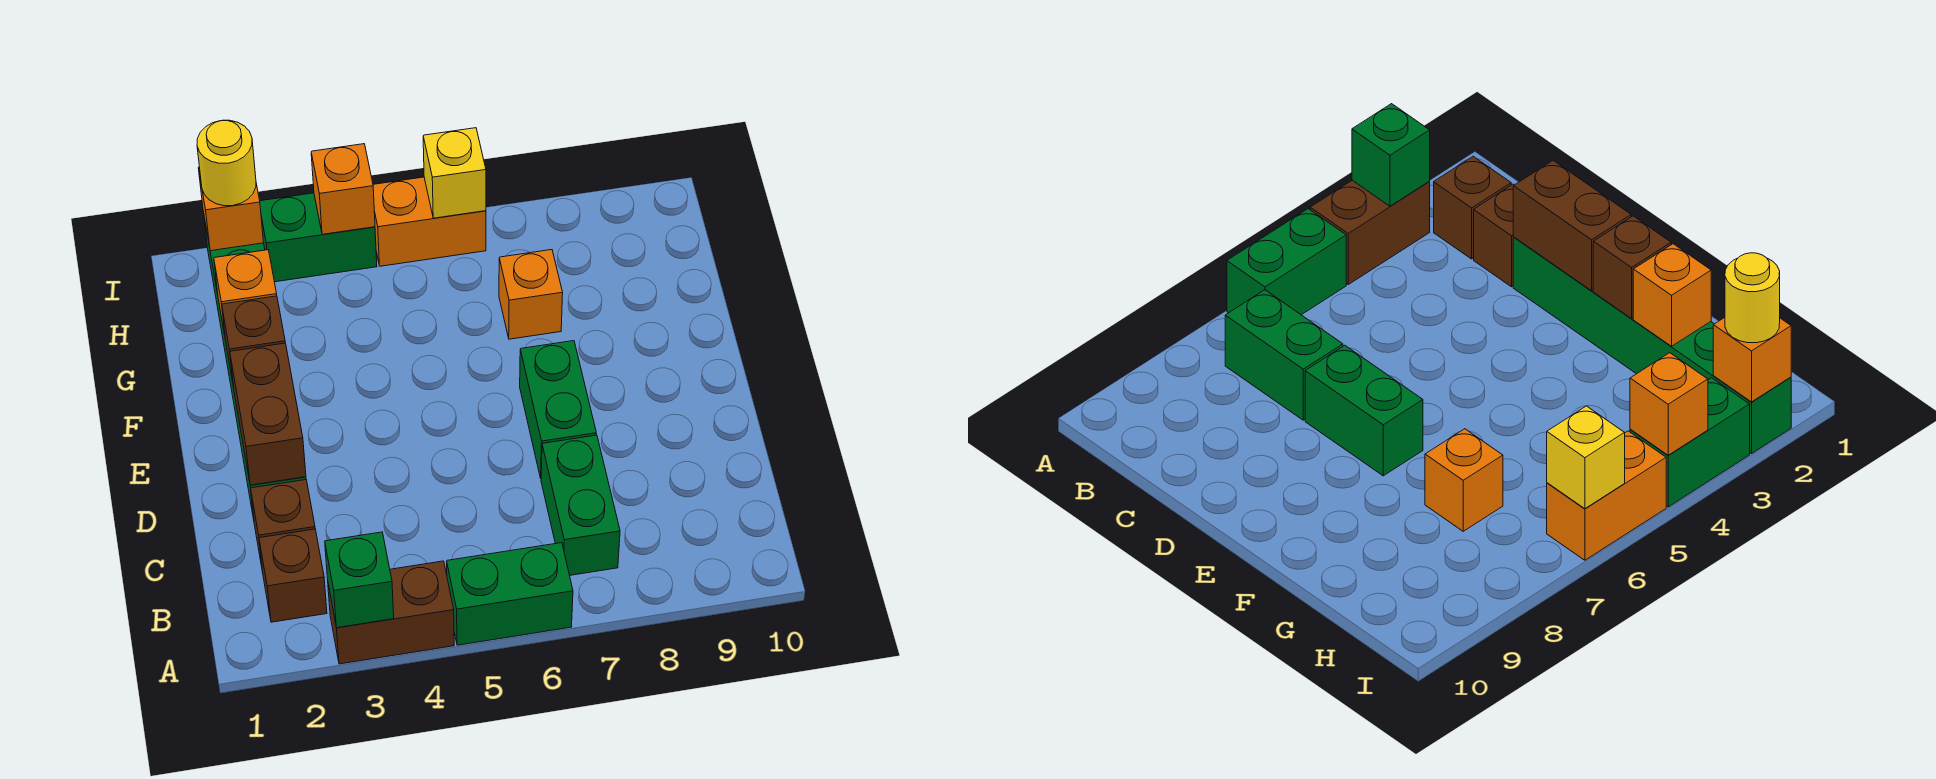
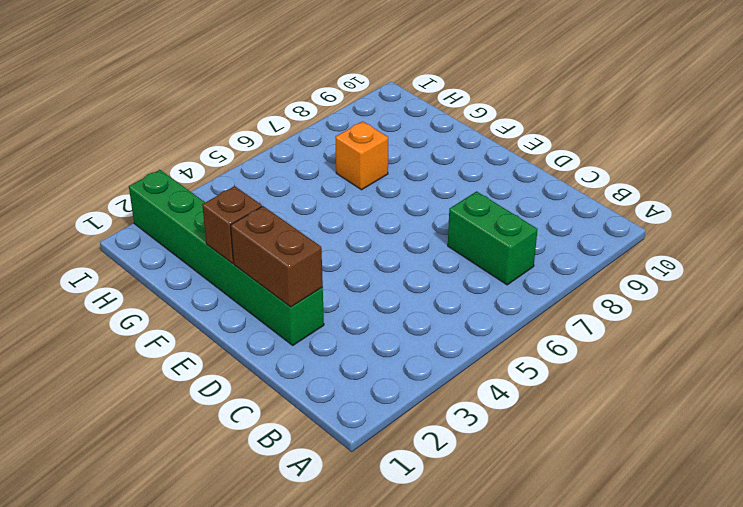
none -> brown 1x2 brick [328,561,454,664]
none -> green 1x2 brick [447,543,573,645]
none -> brown 1x1 brick [259,529,327,622]

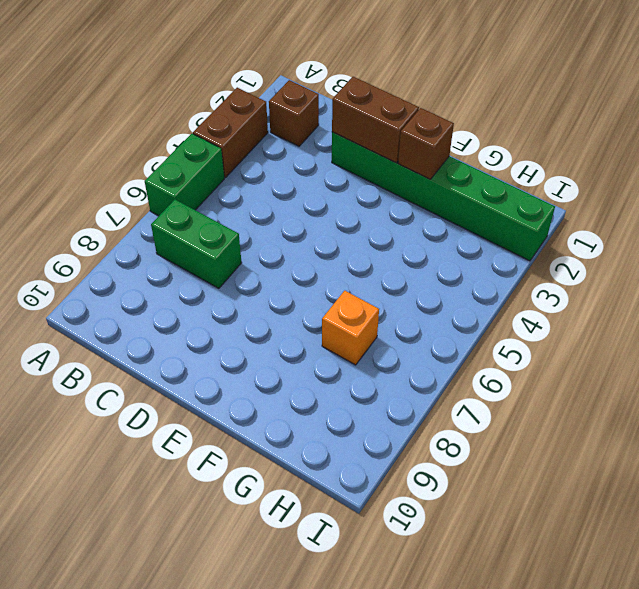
none -> brown 1x1 brick [251,480,315,572]
none -> green 1x2 brick [520,341,596,478]
none -> green 1x2 brick [260,193,377,282]

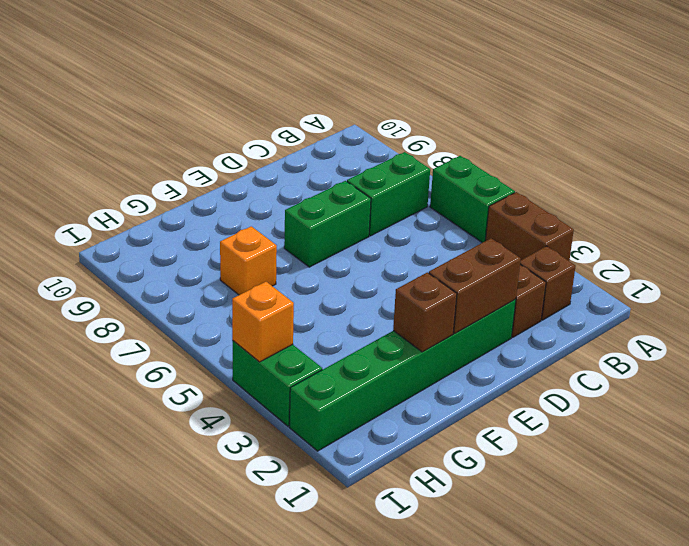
none -> orange 1x2 brick [373,177,486,266]
none -> green 1x1 brick [325,532,394,628]
none -> orange 1x1 brick [214,250,277,340]

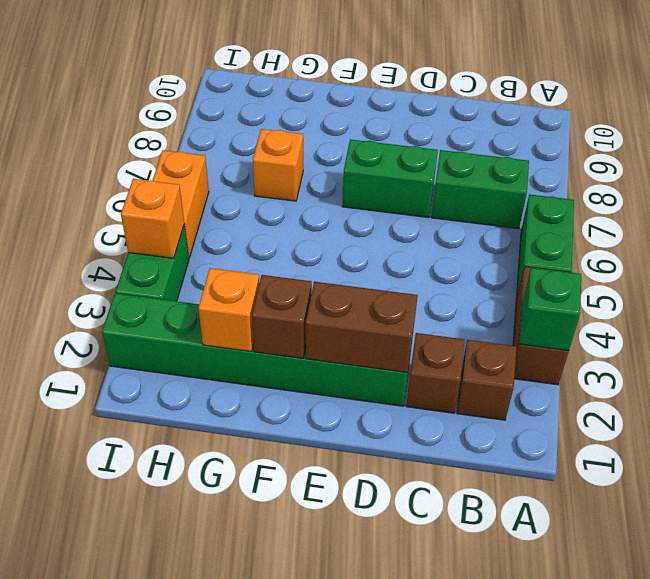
none -> orange 1x1 brick [198,167,264,251]
none -> yellow 1x1 brick [423,128,486,218]
none -> yellow 1x1 round brick [197,120,256,206]

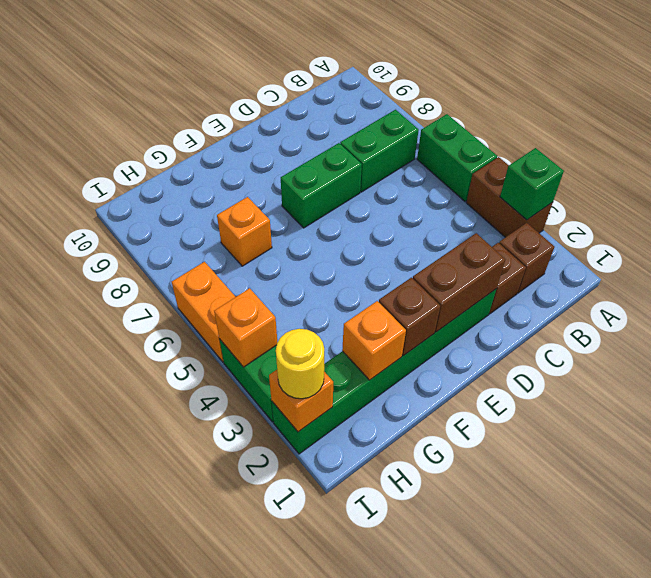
none -> yellow 1x1 brick [423,128,486,218]

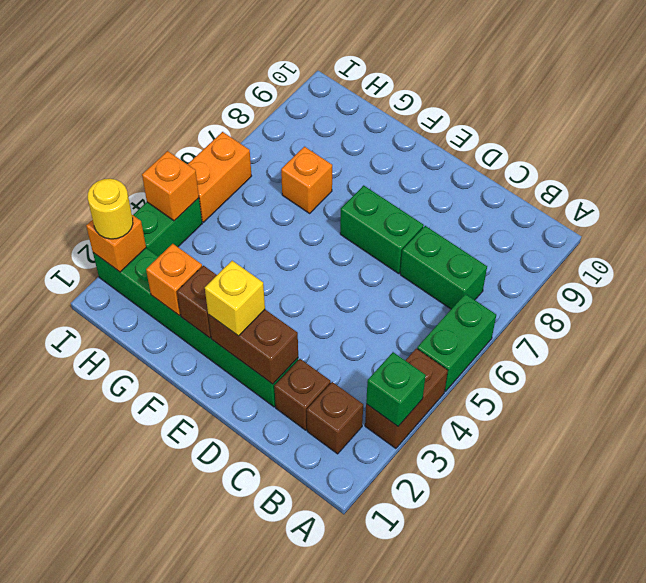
yellow 1x1 brick [205,261,265,336] -> yellow 1x1 brick moved to [423,128,486,218]

